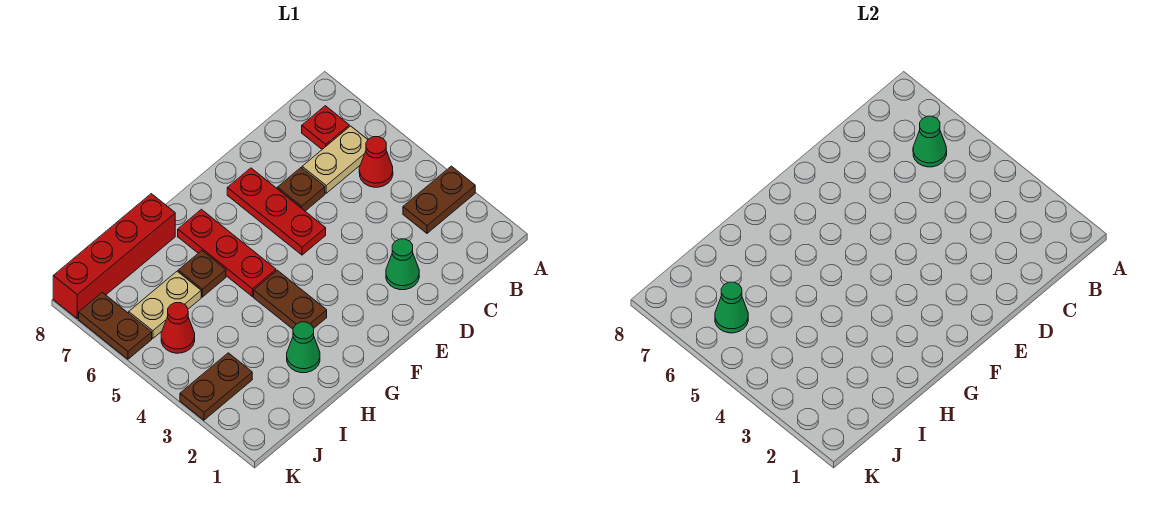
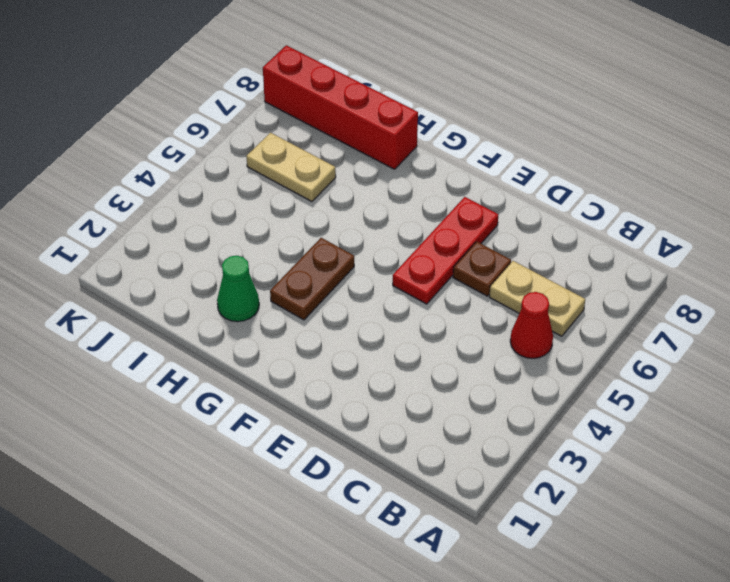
none -> brown 1x2 plate [403,166,475,233]
none -> red 1x1 plate [302,106,349,149]
none -> green 1x1 cone [386,239,419,290]

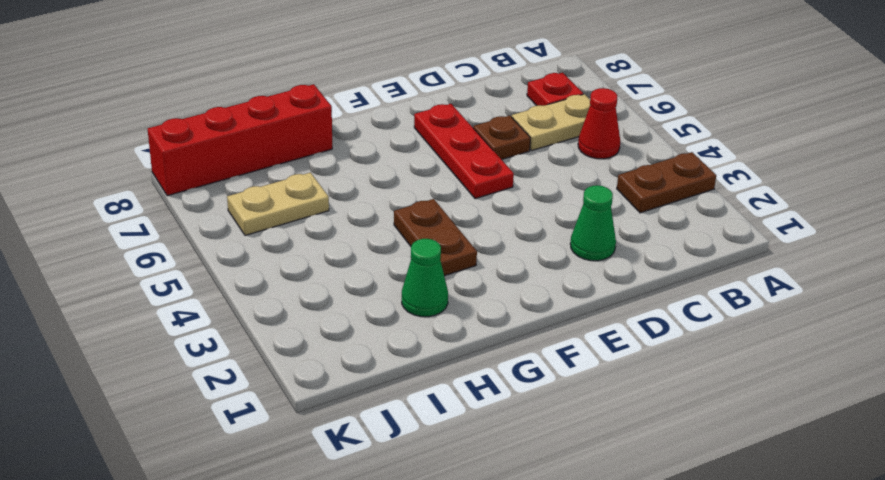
none -> red 1x3 plate [178,209,276,297]
none -> brown 1x1 plate [178,251,226,297]
none -> brown 1x2 plate [180,353,252,420]

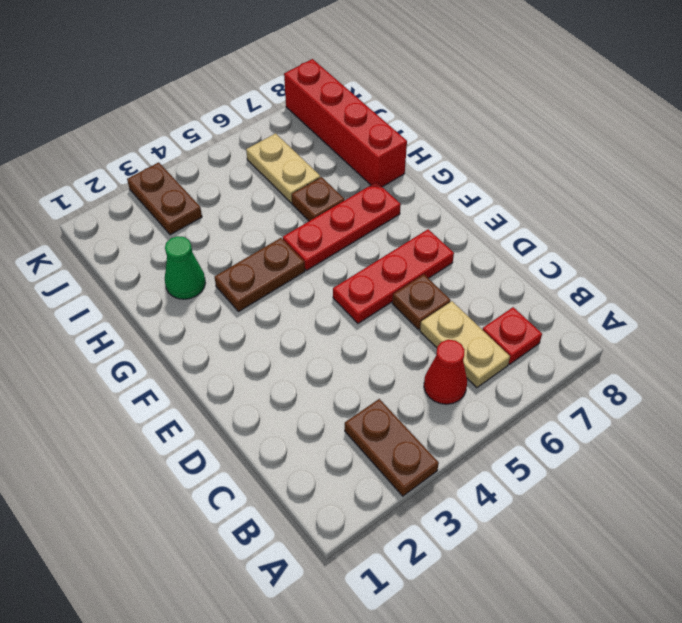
none -> green 1x1 cone [386,239,419,290]
none -> red 1x1 cone [161,303,195,353]
none -> brown 1x2 plate [79,292,152,359]

